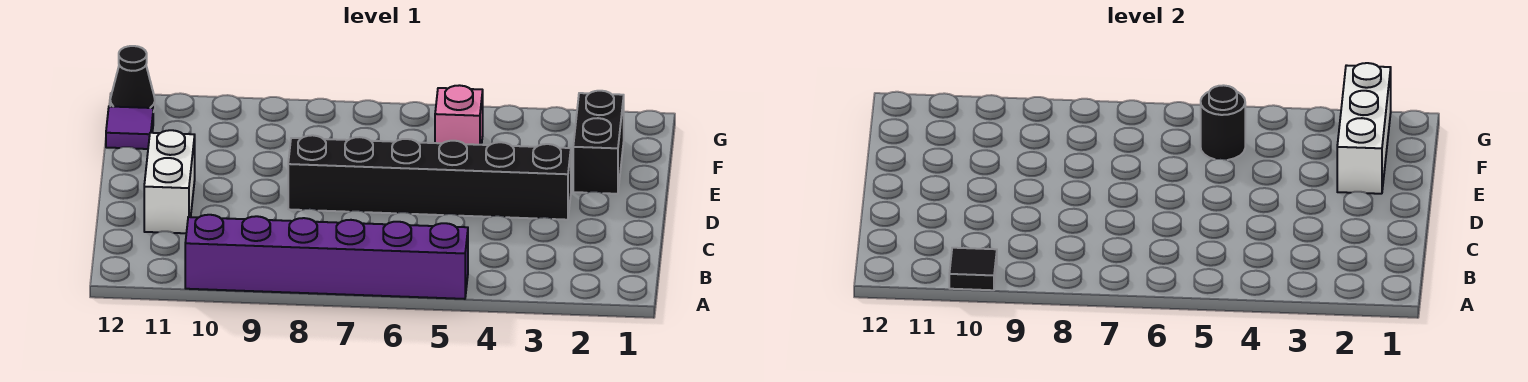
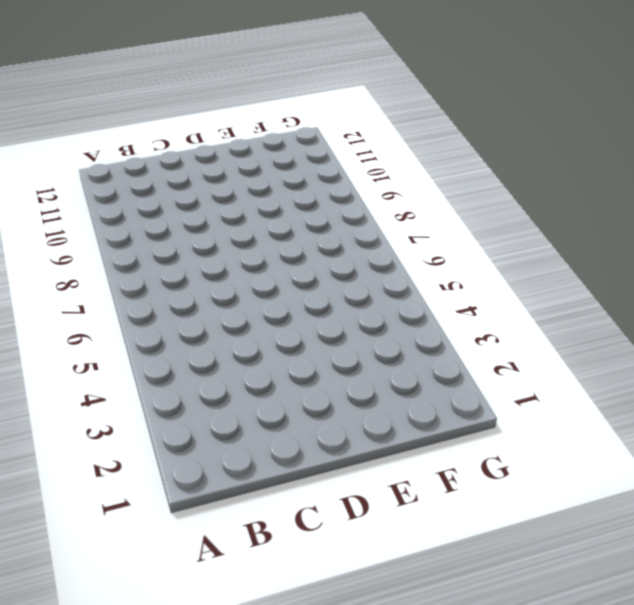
none -> purple 1x6 brick [185,215,468,299]
none -> white 1x2 brick [144,130,195,233]

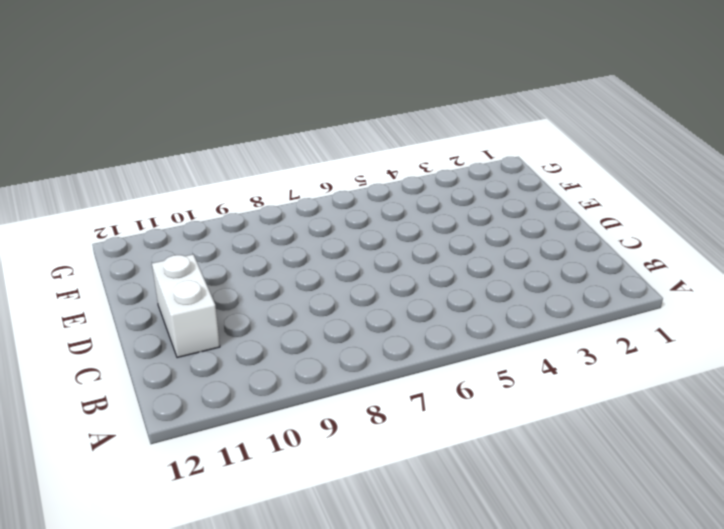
none -> purple 1x6 brick [185,215,468,299]
none -> black 1x6 brick [288,135,571,220]

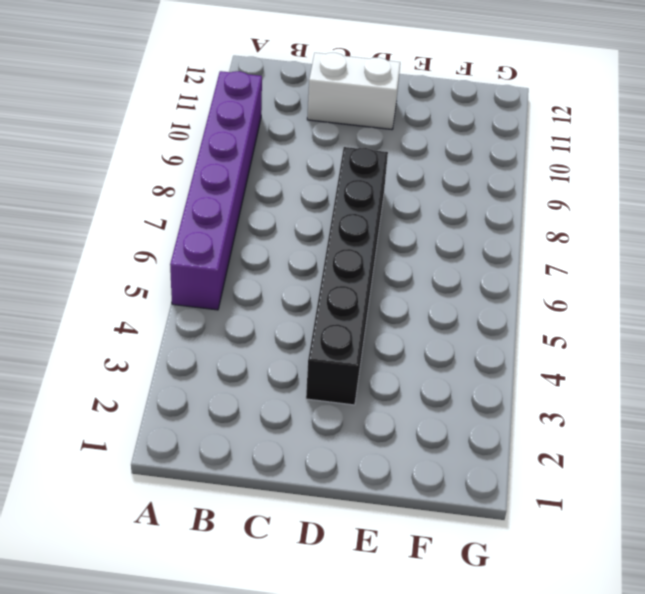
none -> black 1x2 brick [573,91,624,194]
none -> pink 1x1 brick [435,85,483,145]

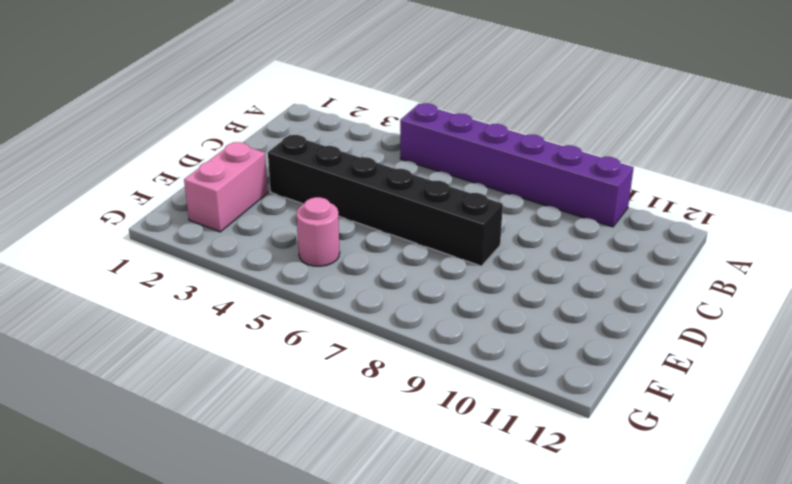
pink 1x2 brick [184,142,268,232] -> black 1x2 brick [573,91,624,194]
pink 1x1 round brick [296,197,340,266] -> pink 1x1 brick [435,85,483,145]
none -> white 1x2 brick [144,130,195,233]
none -> purple 1x1 tile [106,106,153,149]

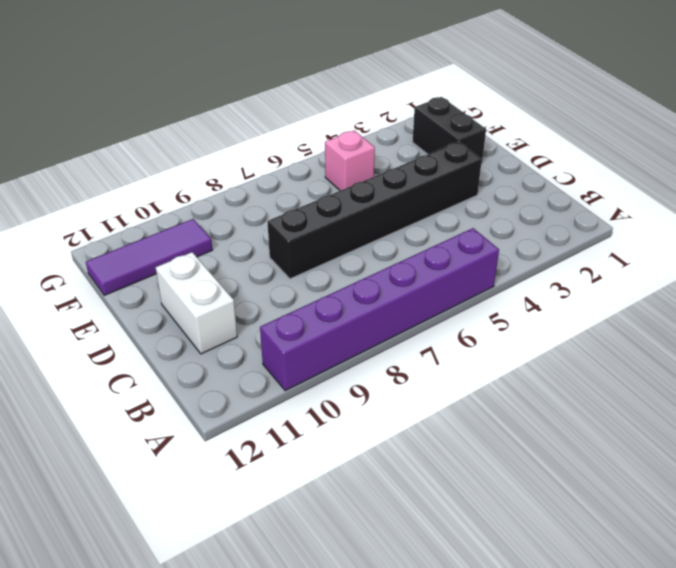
purple 1x3 tile [86,219,212,295] -> purple 1x1 tile [106,106,153,149]
none -> black 1x1 cone [110,46,155,112]
none -> black 1x1 tile [949,248,997,290]

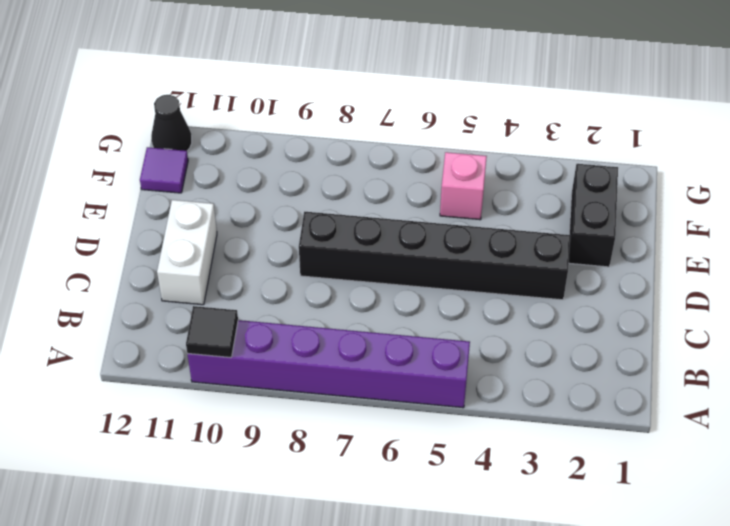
none -> white 1x3 brick [1337,63,1391,194]
none -> black 1x1 round brick [1201,85,1245,160]

